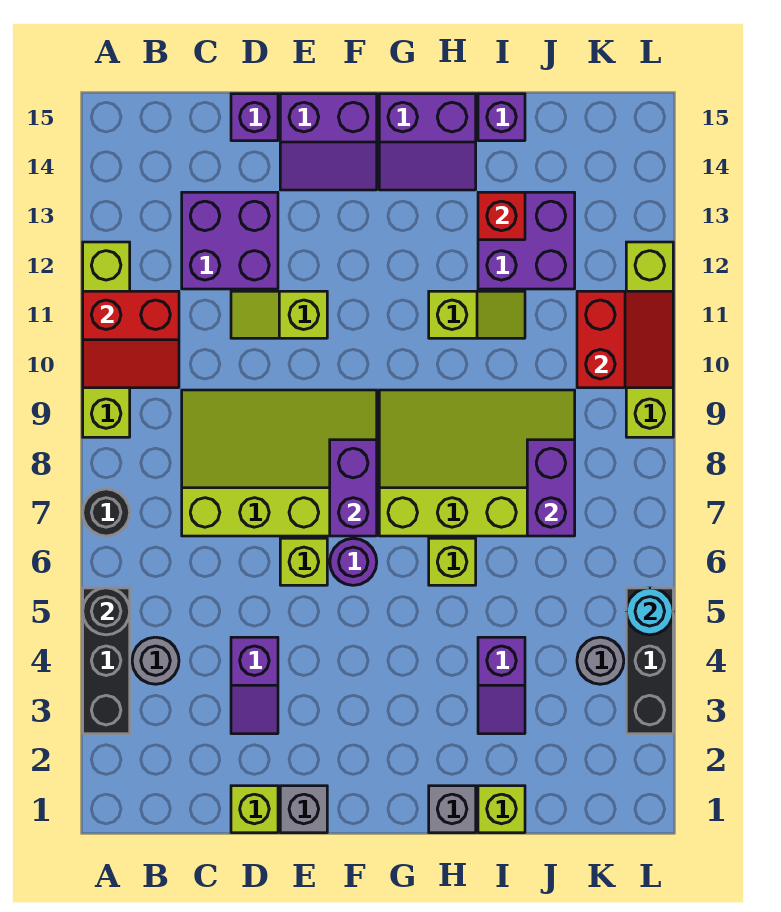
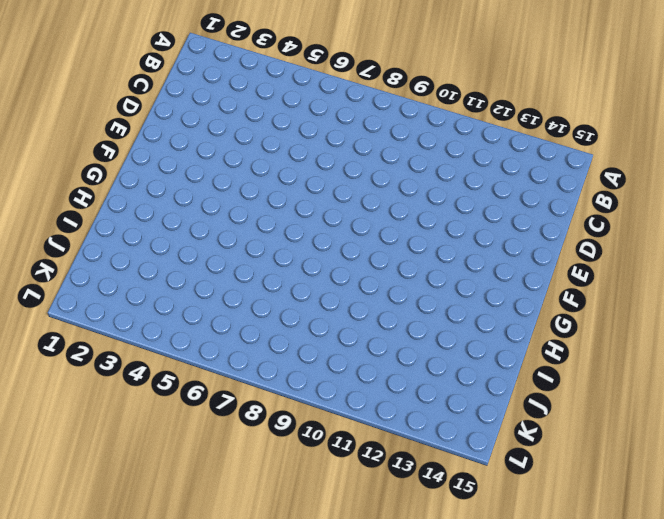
none -> black 1x3 brick [83,588,130,734]
none -> black 1x1 round brick [83,489,130,536]
none -> lime 1x4 brick [83,242,130,437]
none -> grey 1x1 round brick [132,637,179,684]

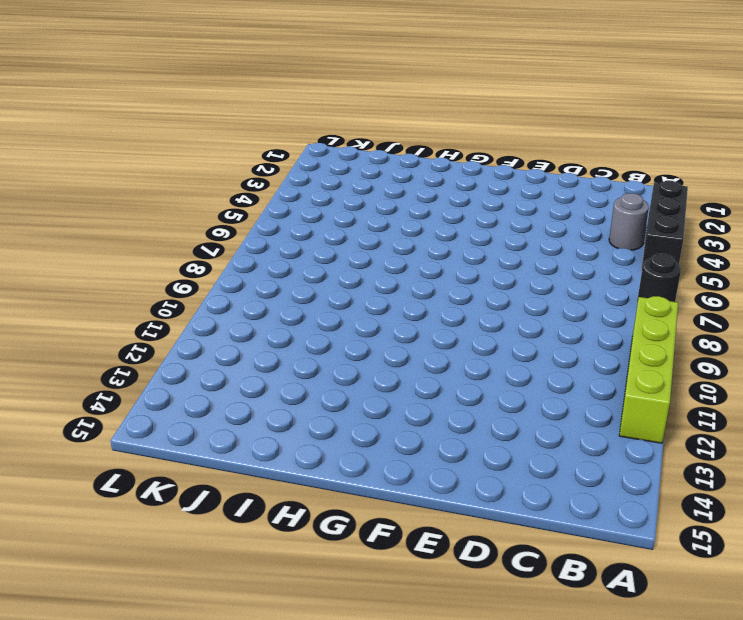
none -> lime 3x4 slope [182,390,377,536]
none -> purple 2x2 brick [182,192,278,289]
none -> lime 1x1 brick [231,786,278,833]
none -> purple 1x2 slope [231,637,278,734]

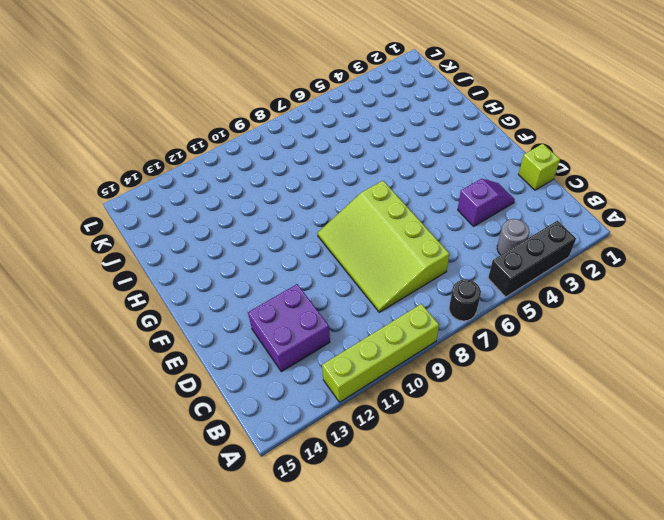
none -> lime 1x2 slope [231,291,327,338]
none -> purple 1x1 brick [231,94,278,141]
none -> grey 1x1 brick [280,786,327,833]
none -> lime 1x1 brick [280,538,327,585]

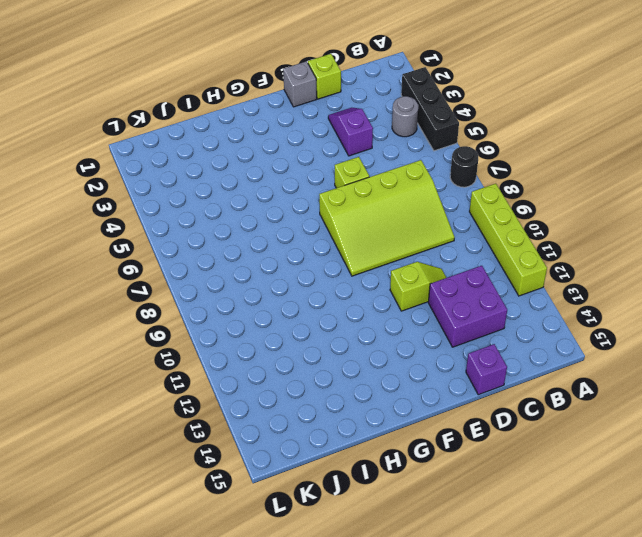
none -> purple 2x2 slope [280,94,377,190]
none -> purple 1x1 round brick [330,538,377,585]
none -> lime 3x4 slope [379,390,575,536]
none -> purple 2x2 slope [379,94,476,190]

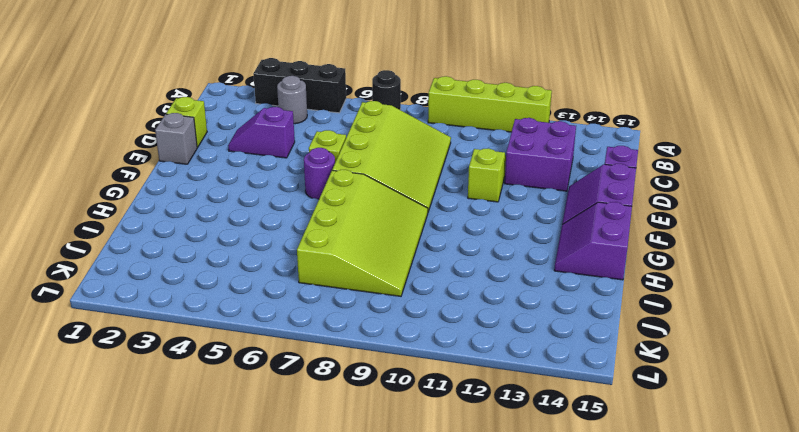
none -> grey 1x1 brick [429,786,476,833]
none -> lime 1x1 brick [429,538,476,585]
none -> lime 1x2 slope [429,291,525,338]
none -> lime 1x1 brick [478,786,525,833]

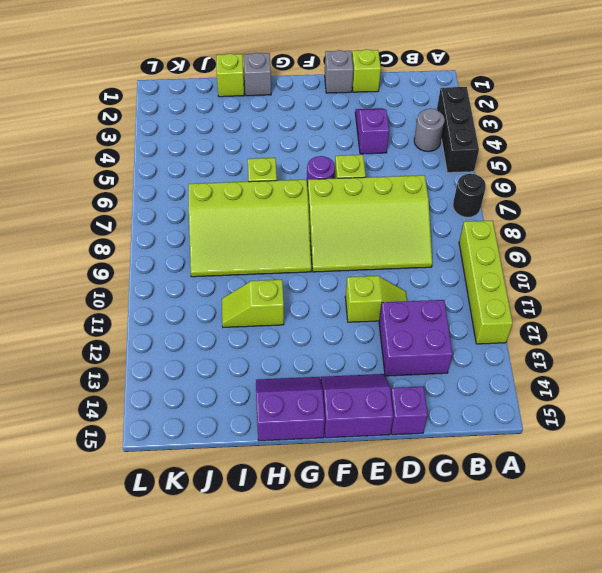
none -> purple 1x2 slope [478,637,525,734]
none -> purple 2x2 brick [478,192,575,289]
none -> purple 1x1 brick [478,94,525,141]
none -> grey 1x1 round brick [577,637,624,684]

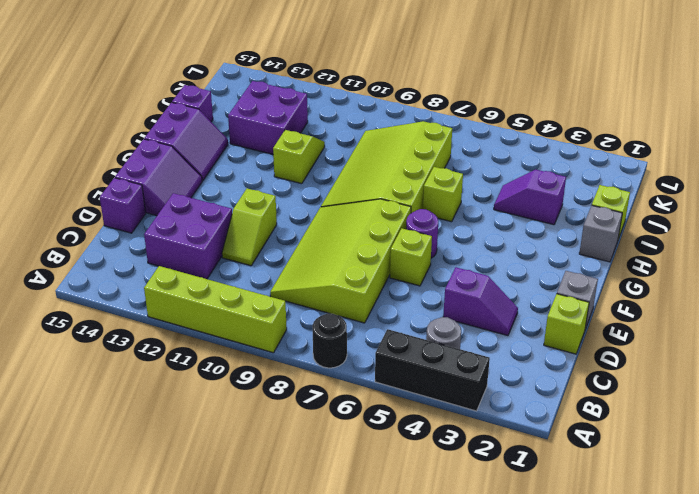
purple 1x2 slope [494,169,566,225] -> purple 1x2 slope turned to [478,637,525,734]
none -> grey 1x1 round brick [577,637,624,684]
none -> black 1x3 brick [626,588,673,734]
none -> lime 1x4 brick [626,242,673,437]
none -> black 1x1 round brick [83,588,130,635]

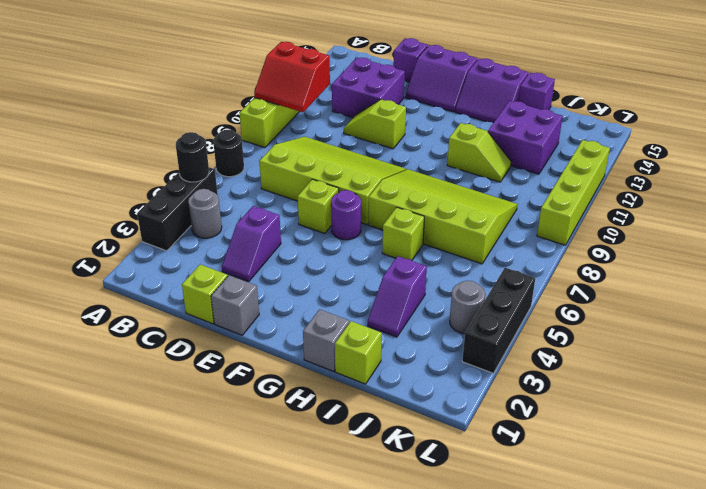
none -> purple 1x2 brick [330,440,377,536]
none -> red 1x1 brick [478,192,525,240]
none -> purple 1x2 brick [527,440,575,536]
none -> red 2x2 slope [577,291,673,388]

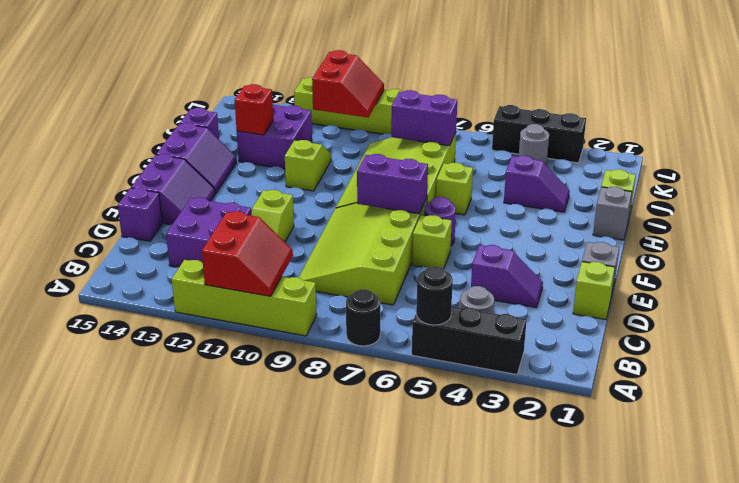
red 2x2 slope [312,50,384,118] -> red 2x2 slope turned to [577,291,673,388]
none -> cyan 1x1 round brick [626,588,673,635]

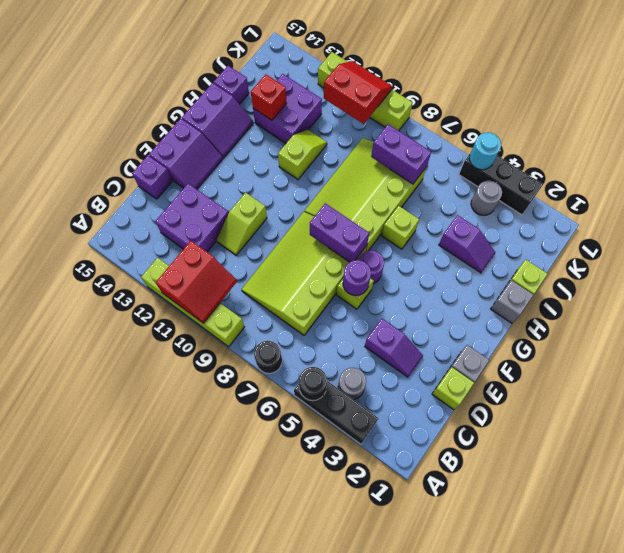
purple 1x1 round brick [343,260,371,296] -> none

